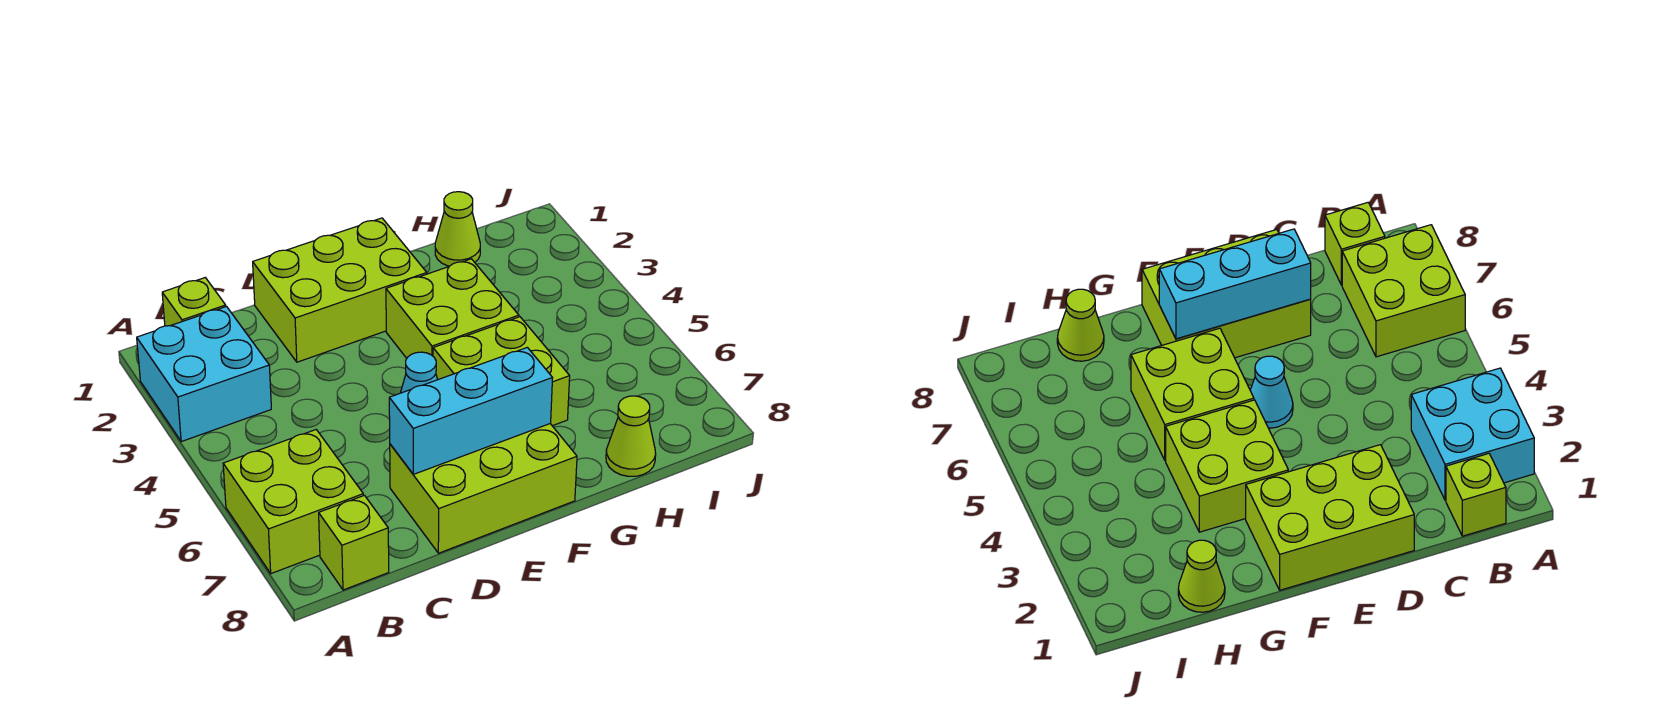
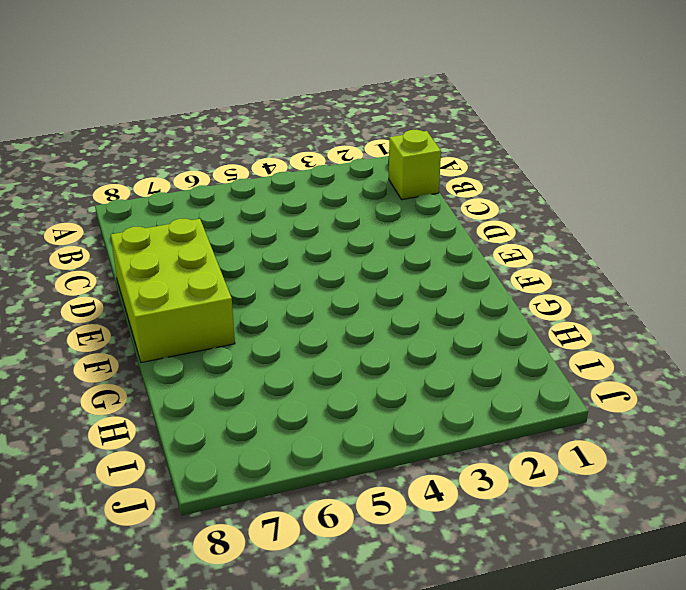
none -> cyan 2x2 brick [137,307,271,442]
none -> lime 2x2 brick [223,430,363,574]
none -> lime 1x1 brick [319,495,389,590]

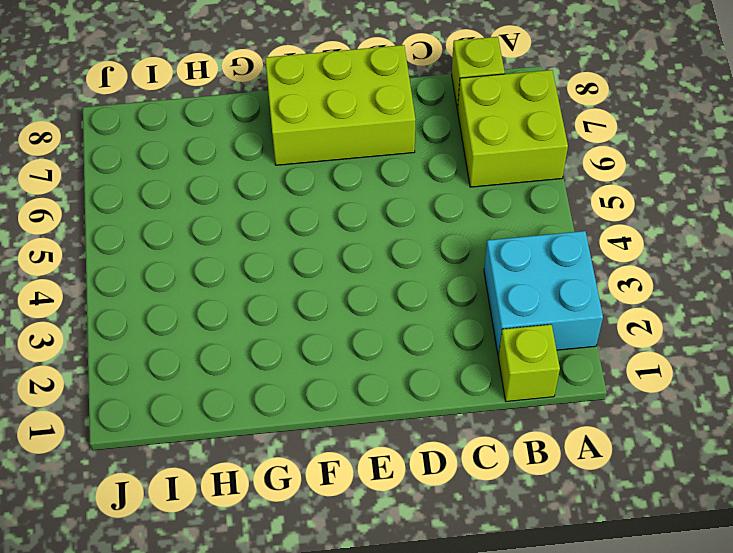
none -> lime 2x3 brick [253,218,427,362]
none -> cyan 1x1 cone [401,352,438,393]
none -> lime 2x2 brick [386,259,519,358]

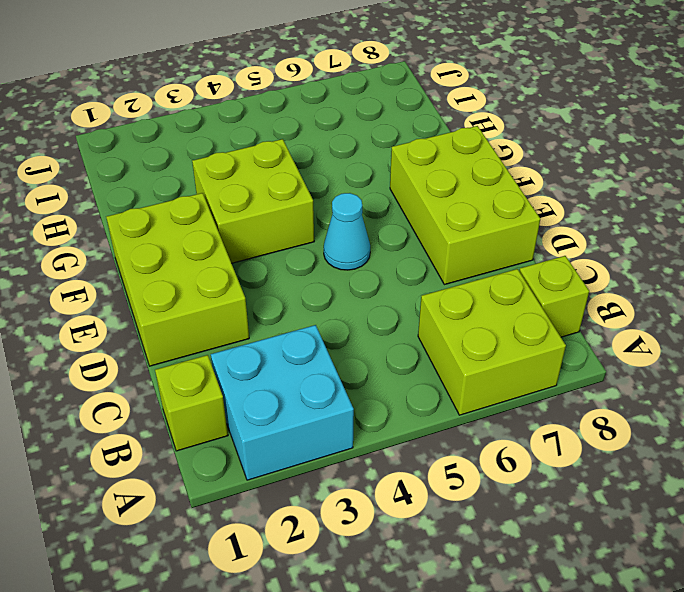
none -> lime 2x2 brick [433,317,570,426]
none -> lime 1x1 cone [435,192,480,266]
none -> lime 1x1 cone [606,396,656,476]

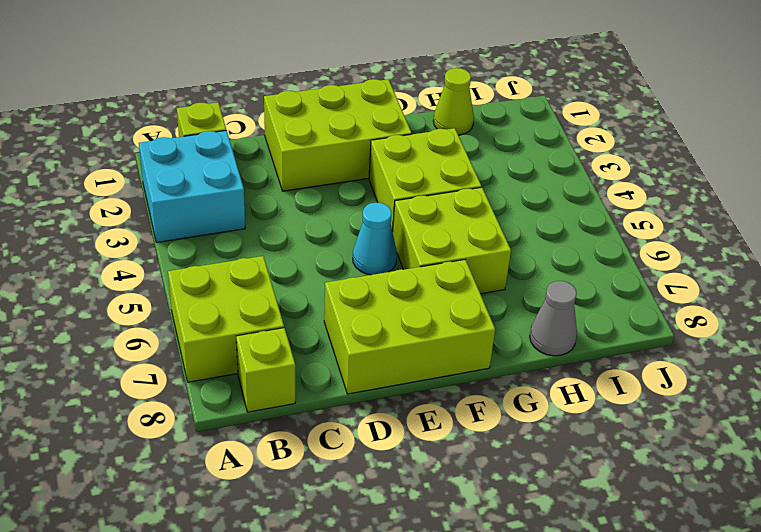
grey 1x1 cone [530,281,577,356] -> lime 1x1 cone [606,396,656,476]
none -> cyan 1x3 brick [389,347,553,474]

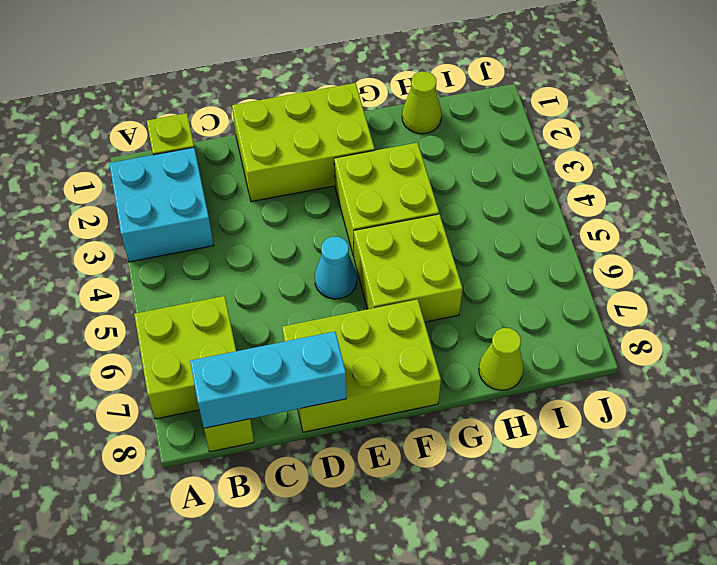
cyan 1x3 brick [190,332,346,428] -> cyan 1x3 brick moved to [389,347,553,474]

